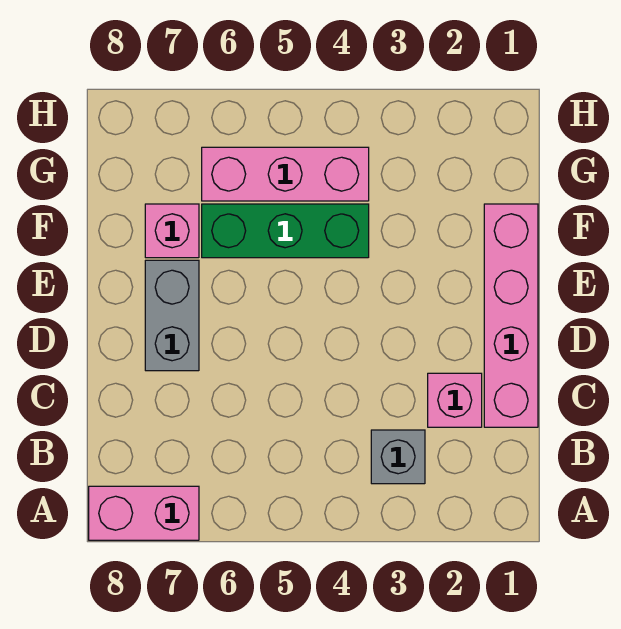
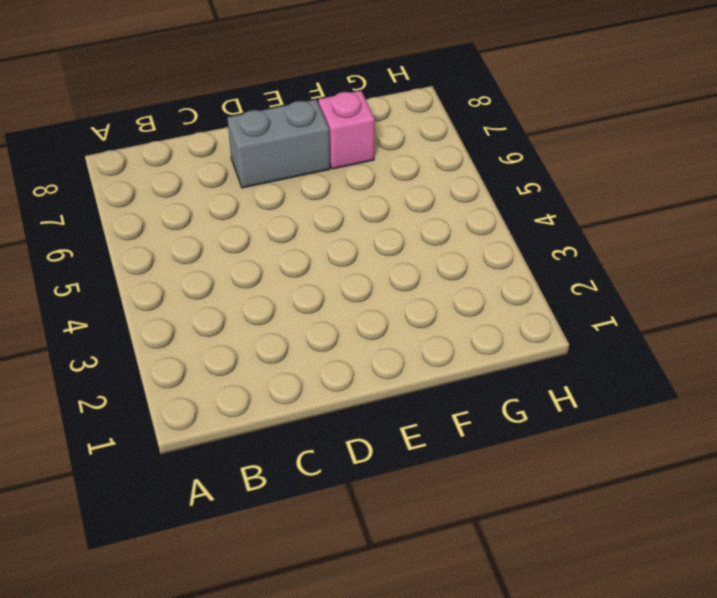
none -> pink 1x2 brick [89,486,199,540]
none -> grey 1x1 brick [371,430,425,484]

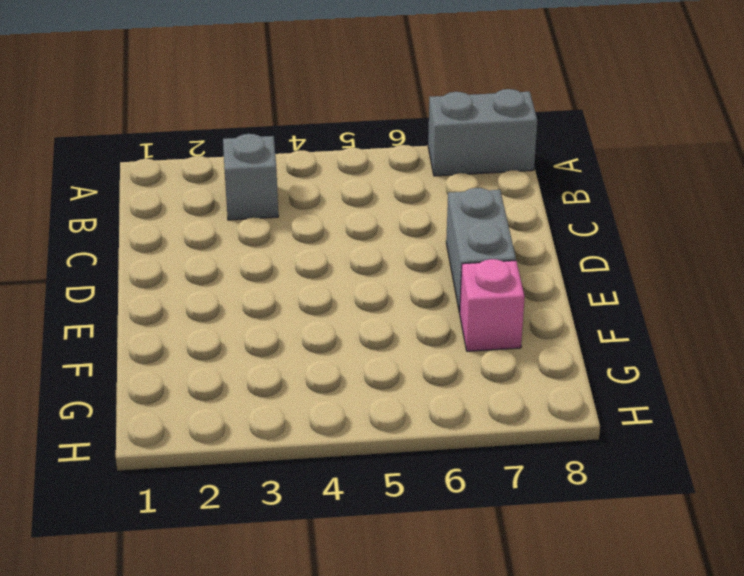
grey 1x2 brick [428,89,537,176] -> pink 1x2 brick [89,486,199,540]
none -> pink 1x4 brick [484,204,538,427]
none -> pink 1x1 brick [428,373,482,427]

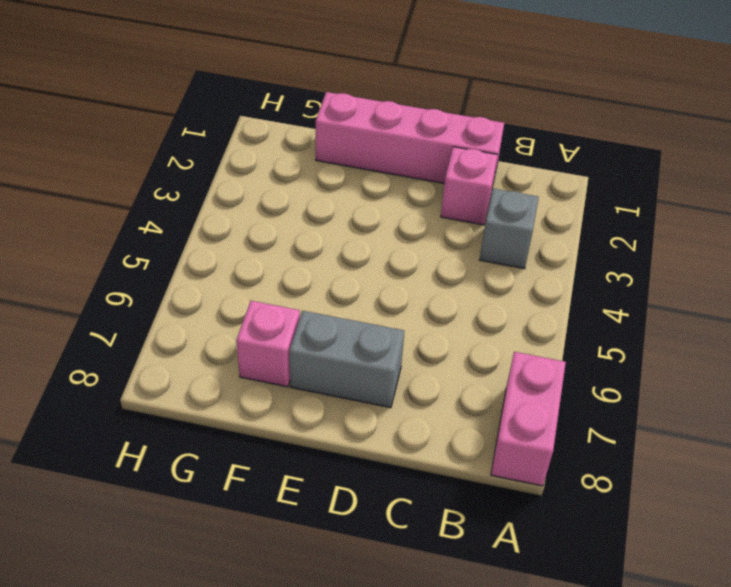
none -> green 1x3 brick [202,204,369,258]
none -> pink 1x3 brick [202,147,369,201]

